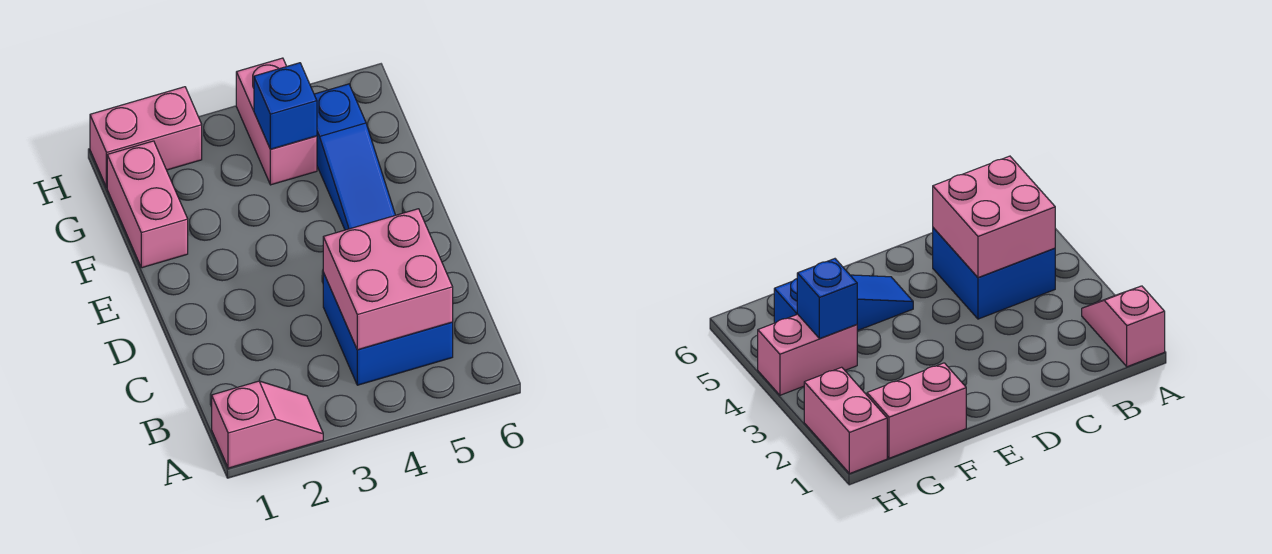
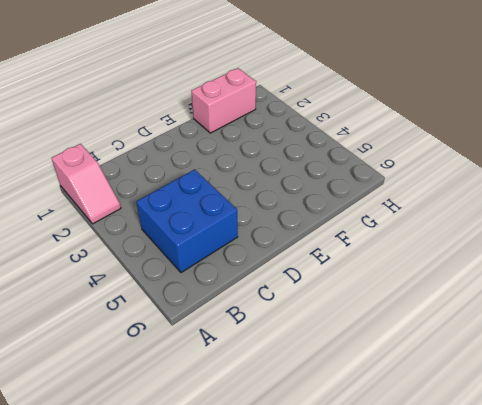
none -> blue 1x3 slope [314,84,395,230]
none -> pink 1x2 brick [236,58,317,185]

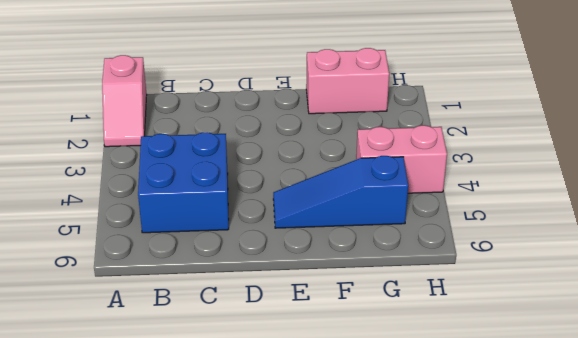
none -> pink 1x2 brick [90,87,202,187]
none -> pink 2x2 brick [323,209,453,350]

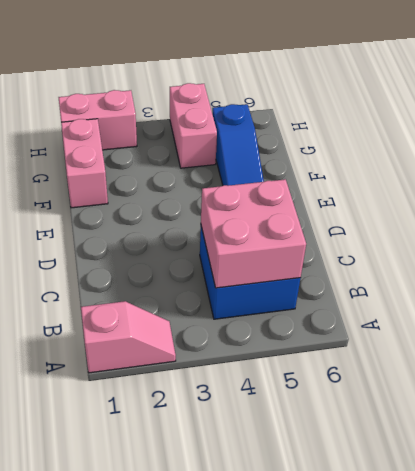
none -> blue 1x1 brick [254,63,317,149]

